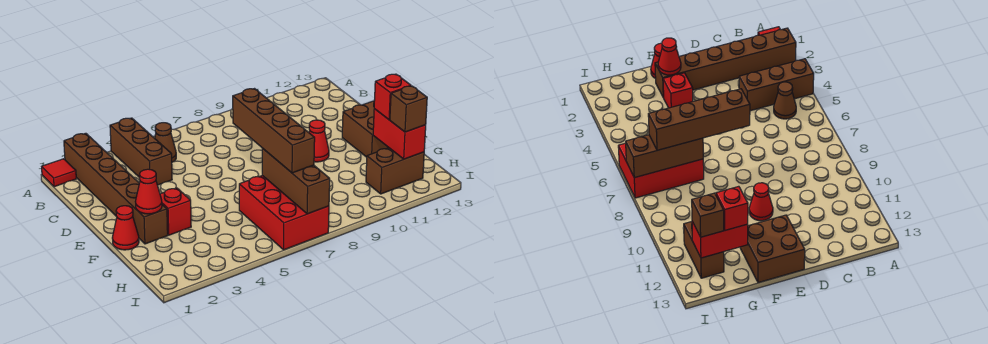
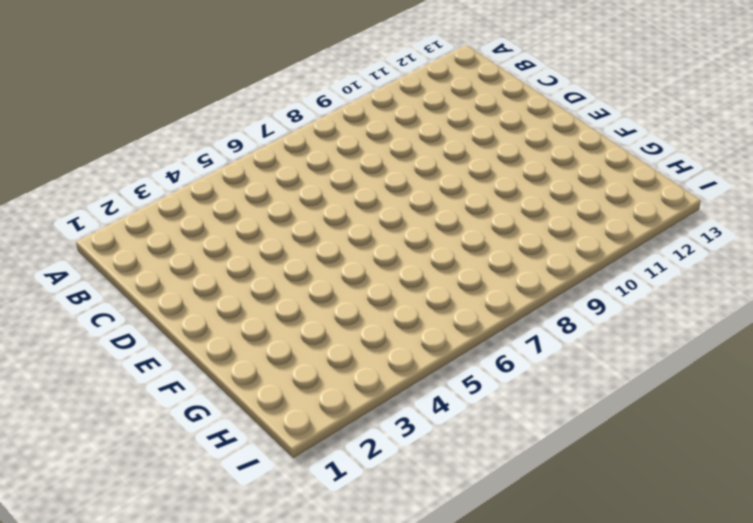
none -> red 1x1 tile [42,159,76,187]
none -> brown 1x6 brick [64,133,168,244]
none -> brown 1x3 brick [110,118,172,185]

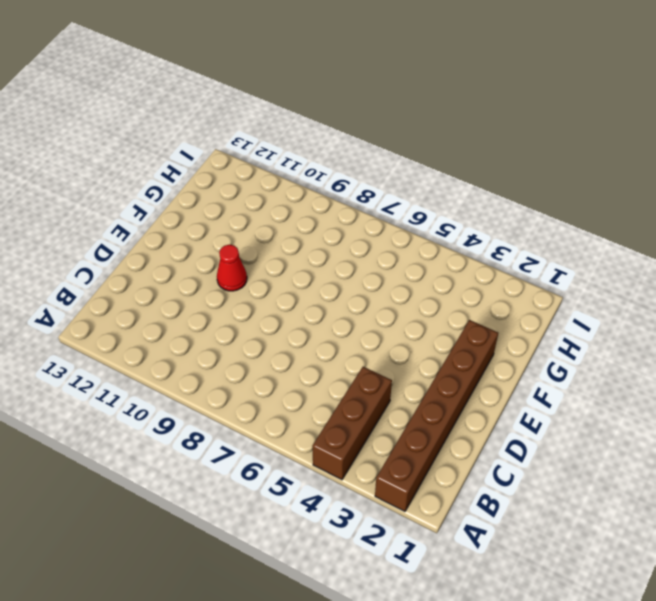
none -> red 1x1 tile [42,159,76,187]
none -> brown 1x1 cone [155,123,176,162]
none -> brown 2x2 brick [342,100,389,157]

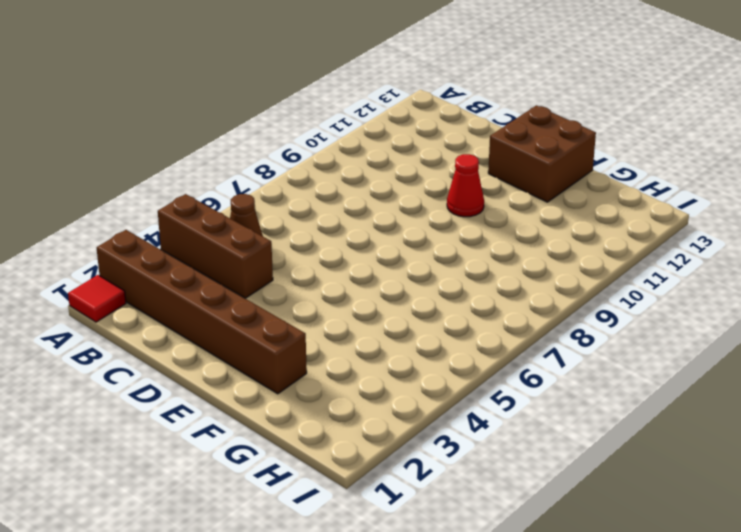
none -> red 1x1 cone [112,206,139,250]
none -> red 1x1 brick [160,188,191,235]
none -> red 2x3 brick [239,176,329,250]

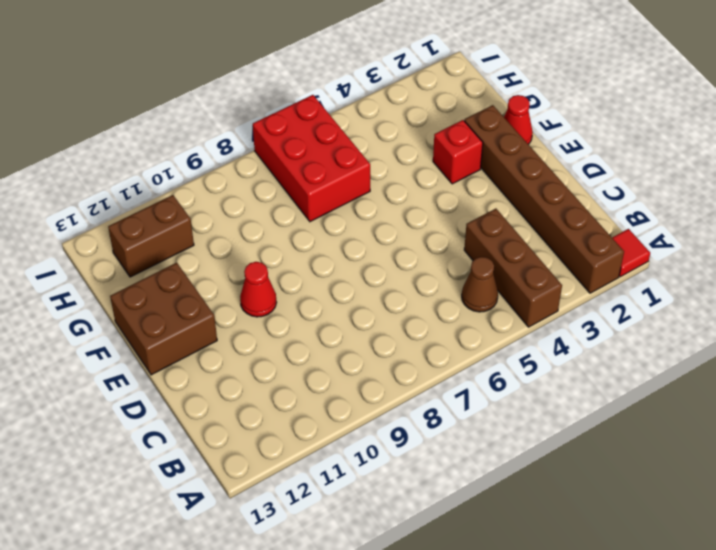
none -> red 1x1 cone [135,169,162,214]
none -> brown 1x3 brick [262,148,330,214]
none -> red 1x2 brick [373,109,426,159]

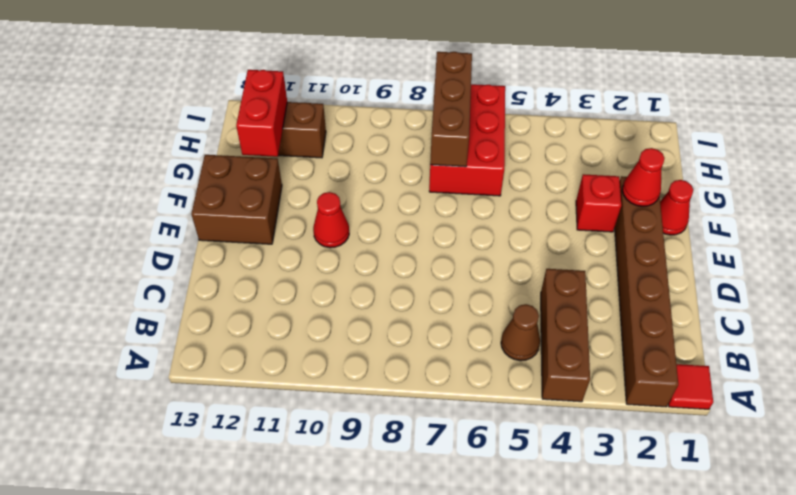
none -> brown 1x4 brick [233,89,315,173]
none -> red 1x1 brick [374,74,411,120]
none -> brown 1x1 brick [390,86,427,132]

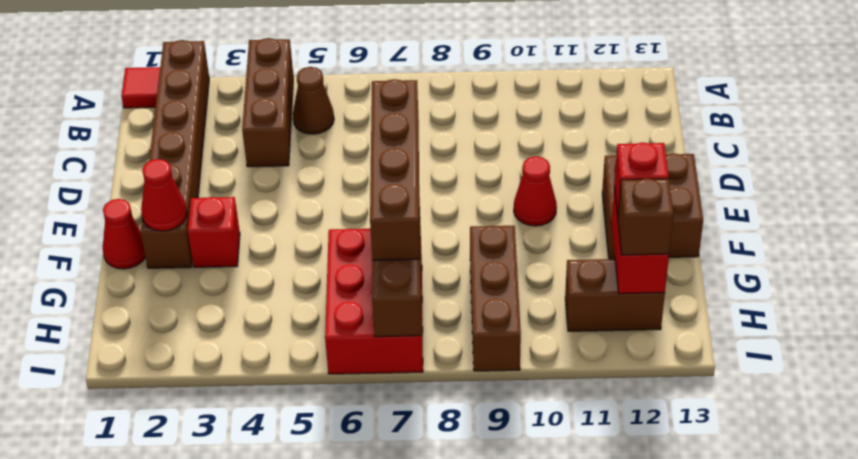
brown 1x3 brick [470,226,521,371] -> none

